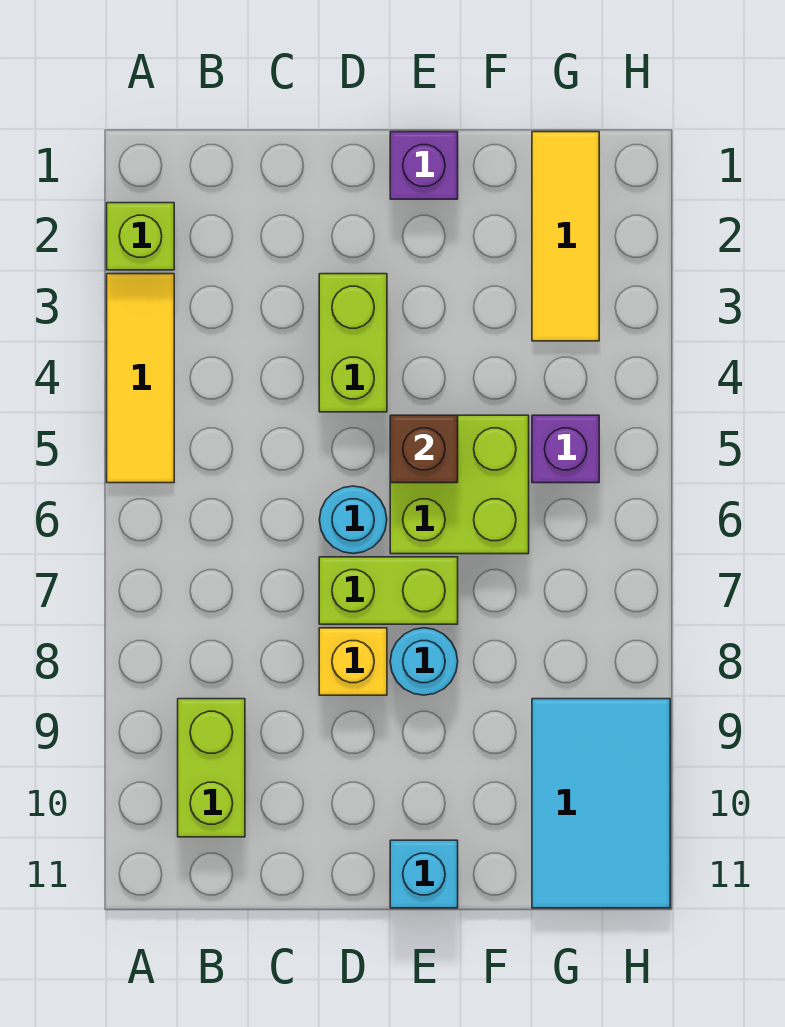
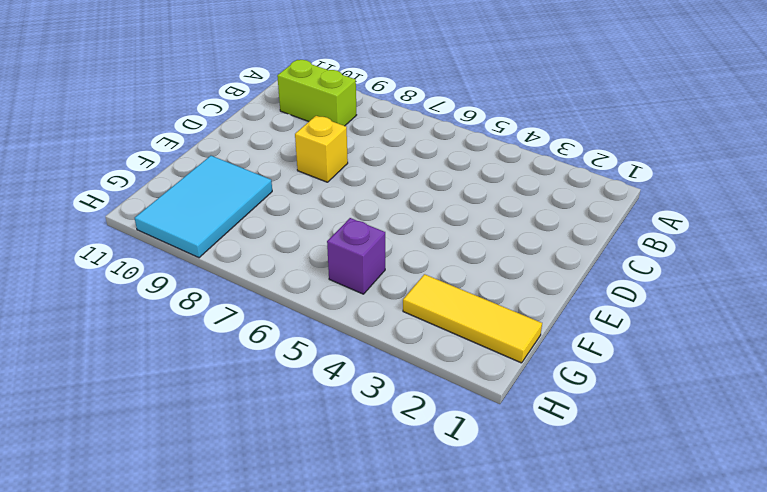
cyan 2x3 tile [135,156,272,258] -> cyan 2x3 tile turned to [532,699,670,908]
none -> lime 1x1 brick [107,203,174,270]
none -> yellow 1x3 tile [107,274,174,483]
none -> lime 1x2 brick [319,274,387,412]

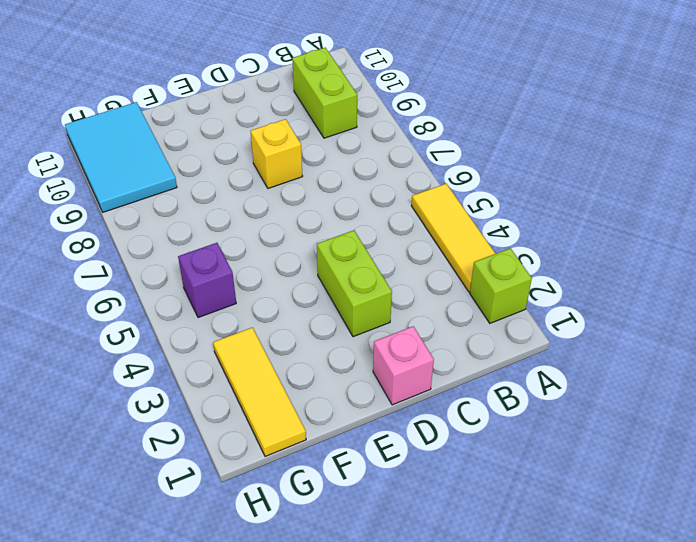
pink 1x1 brick [373,326,434,405] -> none
none -> cyan 1x1 round brick [319,486,387,554]
none -> lime 1x2 brick [319,557,458,624]
none -> purple 1x1 brick [390,132,458,199]

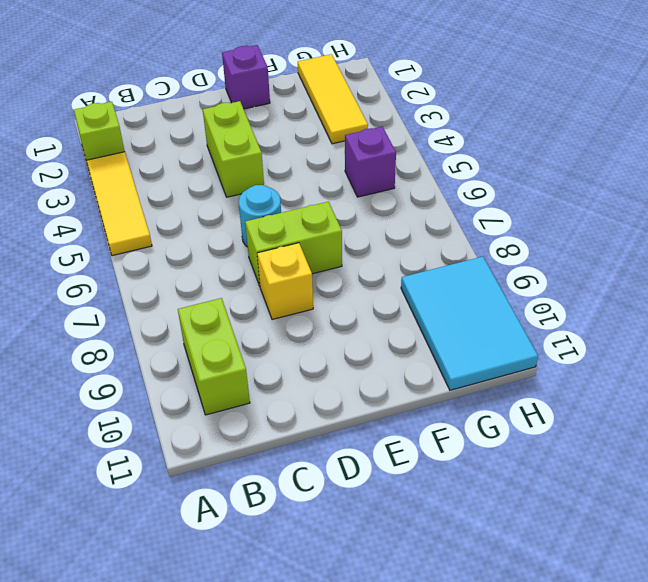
none -> lime 2x2 brick [390,415,529,554]
none -> cyan 1x1 round brick [390,628,458,695]
none -> cyan 1x1 brick [390,840,458,908]

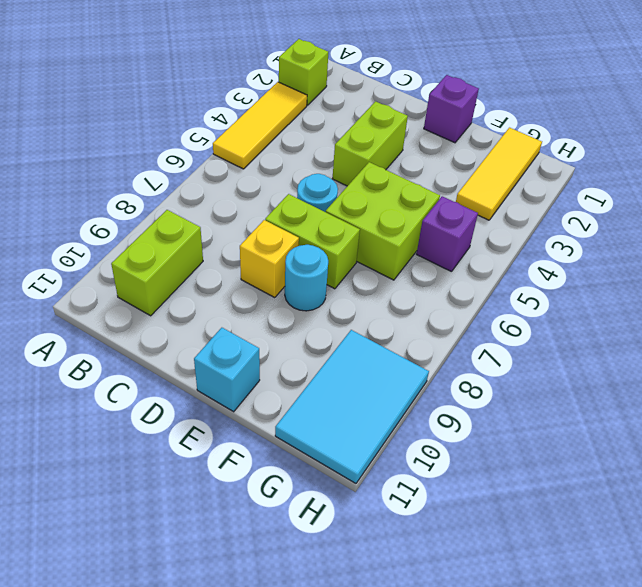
none -> brown 1x1 brick [390,415,458,483]

